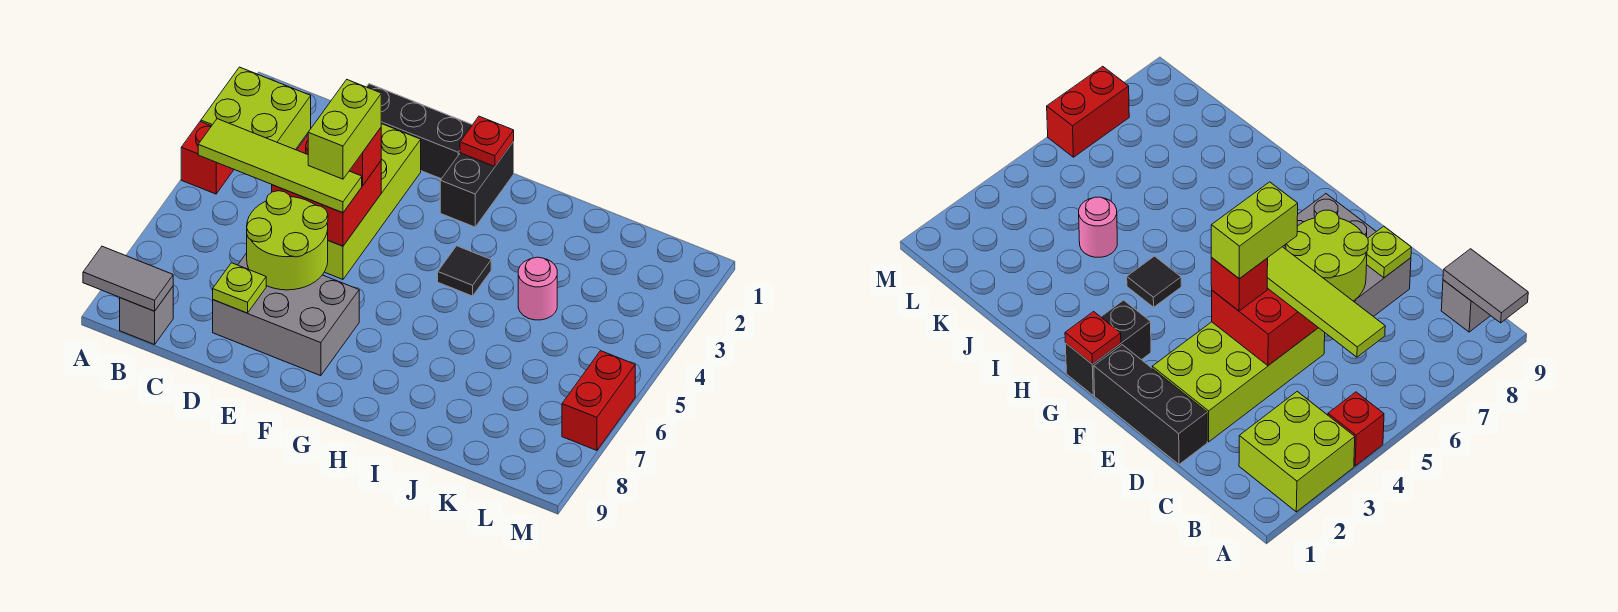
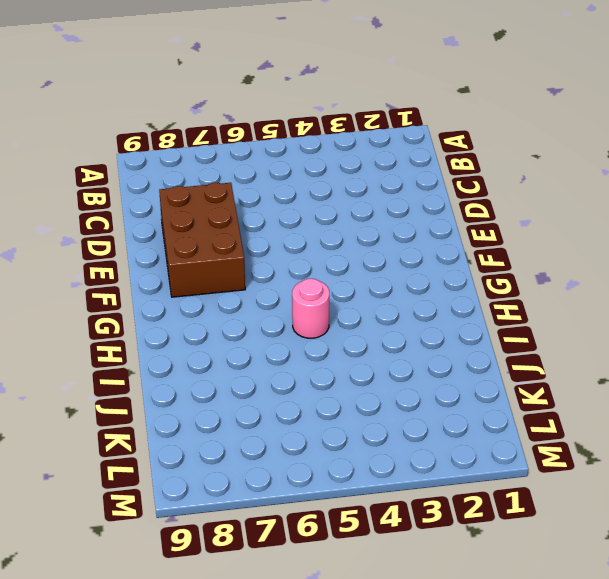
brown 2x3 brick [159,183,245,297] -> grey 2x3 brick [213,253,359,376]
pink 1x1 round brick [292,279,329,338] -> pink 1x1 round brick moved to [518,257,557,320]
none -> lime 2x2 brick [201,67,311,150]
none -> red 1x1 brick [181,122,234,194]
none -> grey 1x1 brick [120,287,173,345]

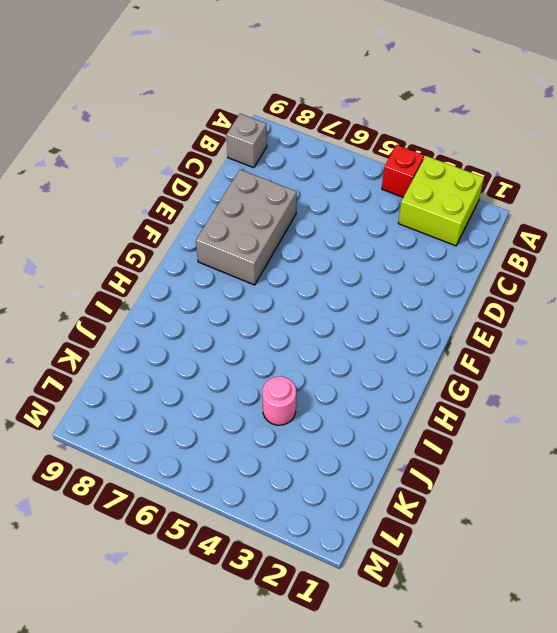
none -> black 1x3 brick [367,84,472,179]
none -> lime 2x4 brick [325,124,421,279]
none -> black 1x2 brick [440,141,514,227]

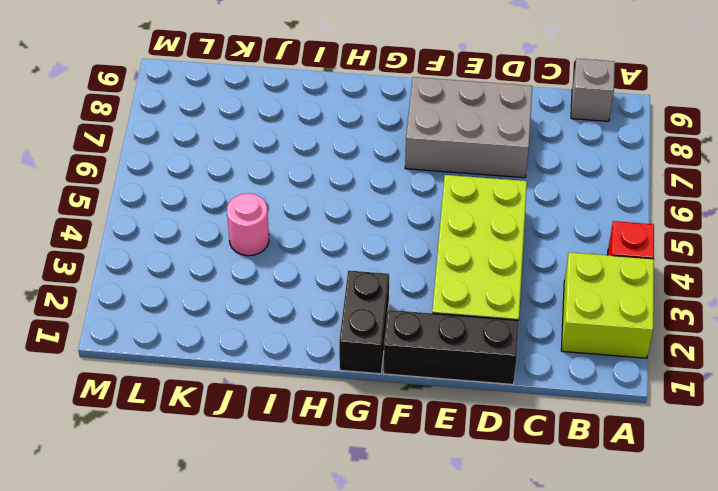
none -> black 1x1 tile [438,246,491,296]
none -> red 1x2 brick [562,351,635,450]
none -> grey 1x2 tile [83,246,173,311]

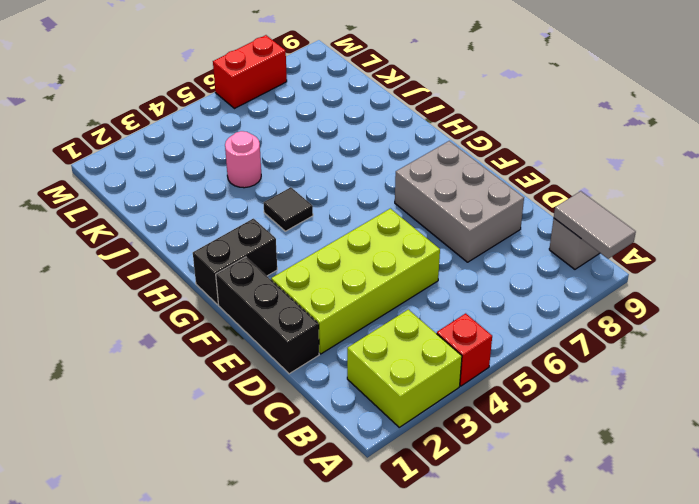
none -> red 2x2 brick [272,135,381,246]
none -> lime 2x2 round brick [247,191,328,290]
none -> lime 1x1 plate [213,263,266,313]

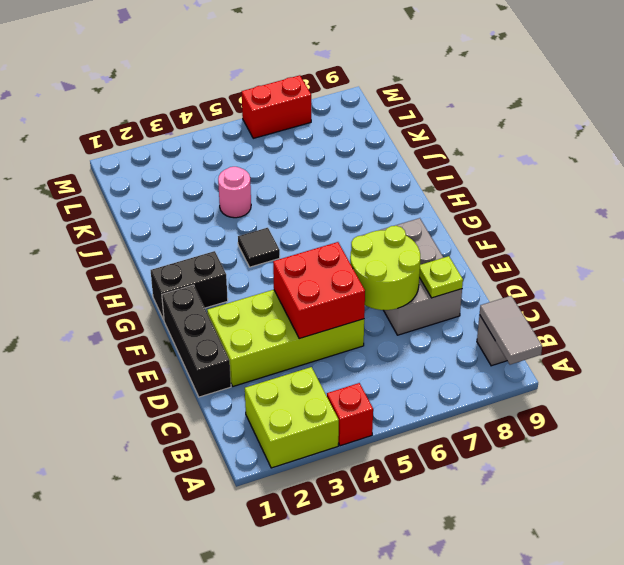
none -> red 1x1 plate [460,116,514,167]
none -> lime 1x4 tile [198,119,362,213]
none -> red 1x1 brick [350,128,381,185]

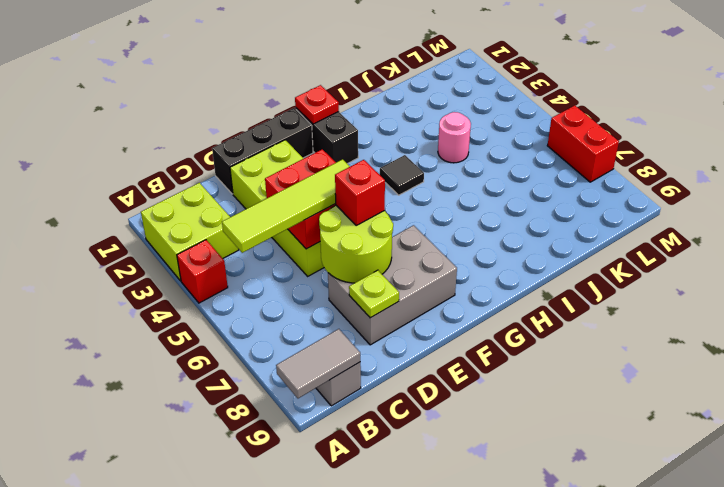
red 1x1 brick [335,160,385,225] -> red 1x1 brick moved to [350,128,381,185]
none -> lime 1x2 brick [308,80,381,179]

